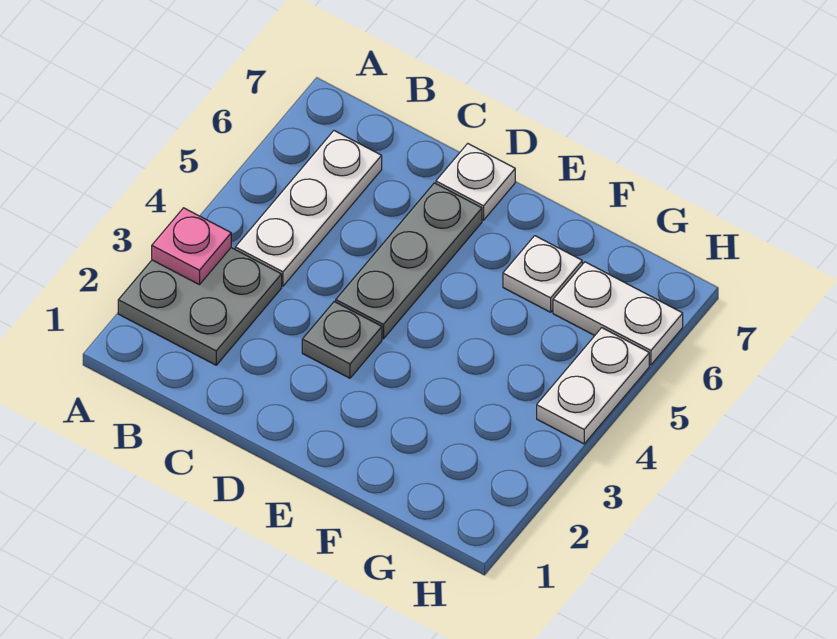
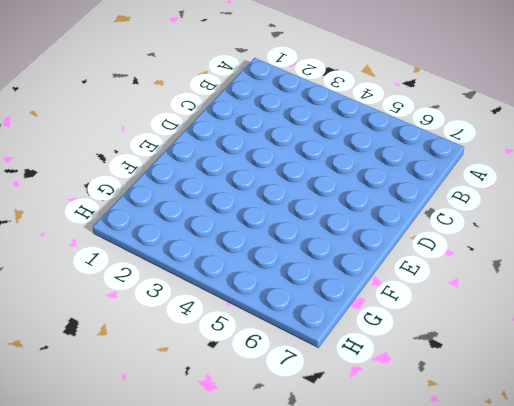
none -> grey 2x2 plate [118,248,282,365]
none -> white 1x3 plate [235,131,382,286]

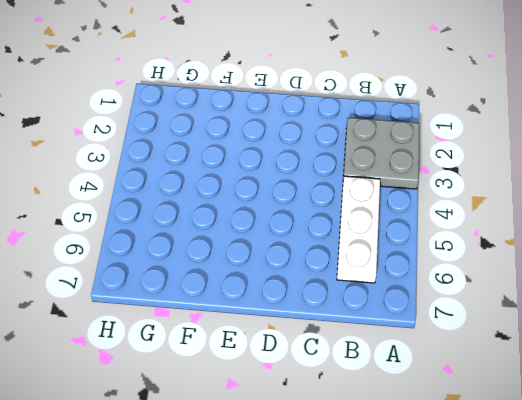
none -> grey 1x1 plate [302,302,382,378]
none -> grey 1x3 plate [336,183,482,339]

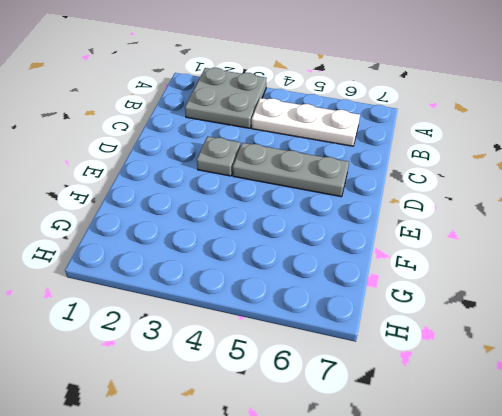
none -> white 1x1 plate [436,144,515,220]
none -> white 1x1 plate [503,236,582,312]

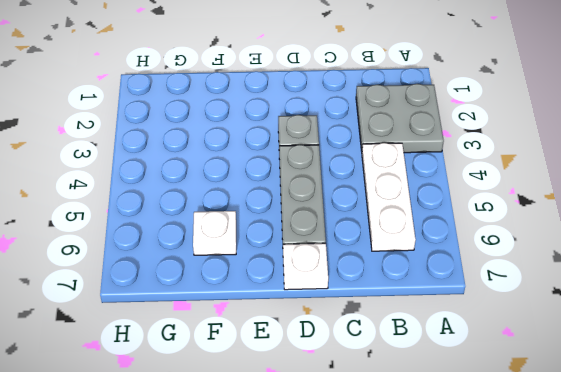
none -> white 1x2 plate [553,262,683,365]
none -> white 1x2 plate [537,328,649,444]

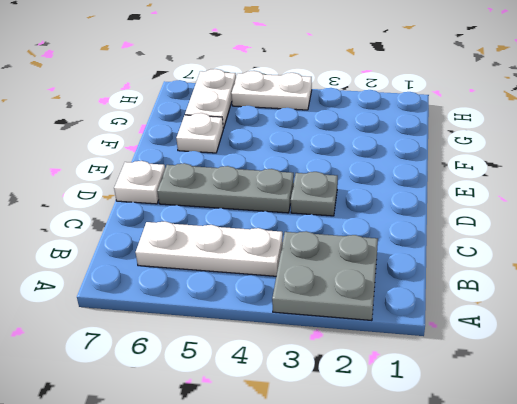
none -> pink 1x1 plate [152,208,231,285]

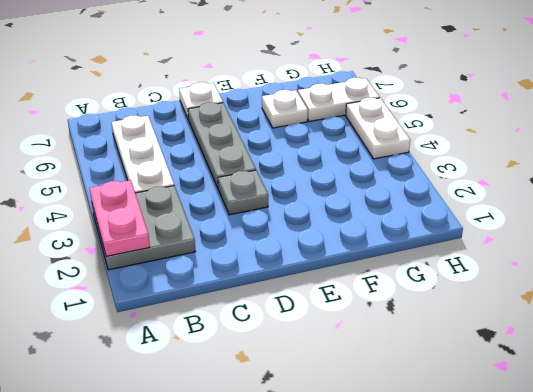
pink 1x2 plate [90,180,150,256] -> pink 1x1 plate [152,208,231,285]

